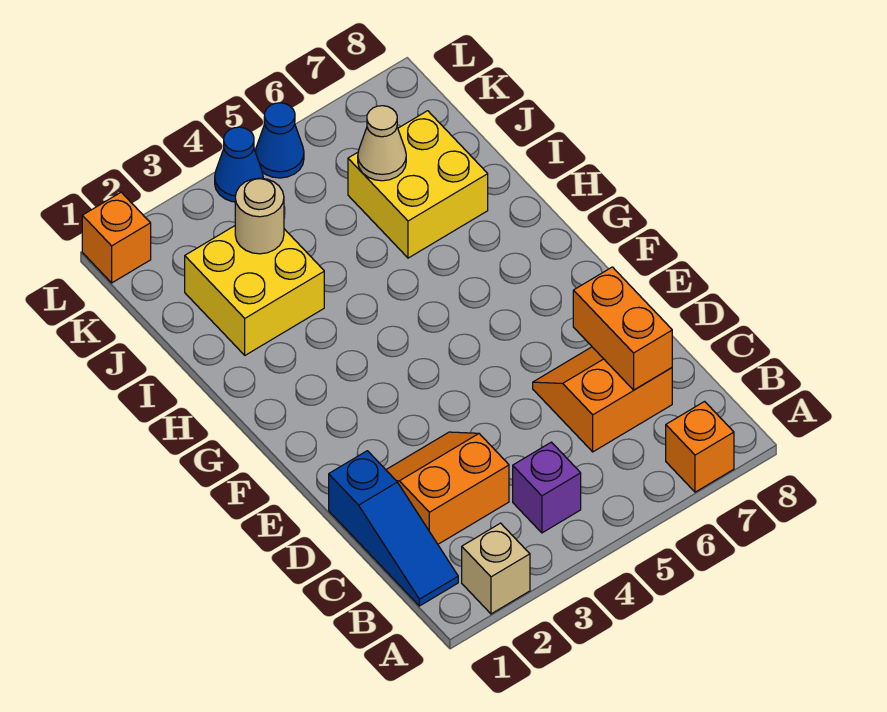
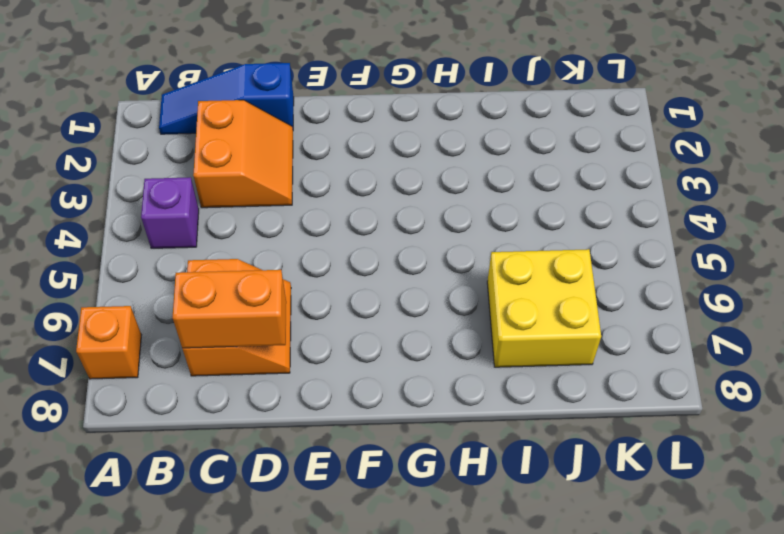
none -> tan 1x1 brick [462,523,530,614]
none -> yellow 2x2 brick [185,226,324,355]
none -> orange 1x1 brick [82,192,151,283]

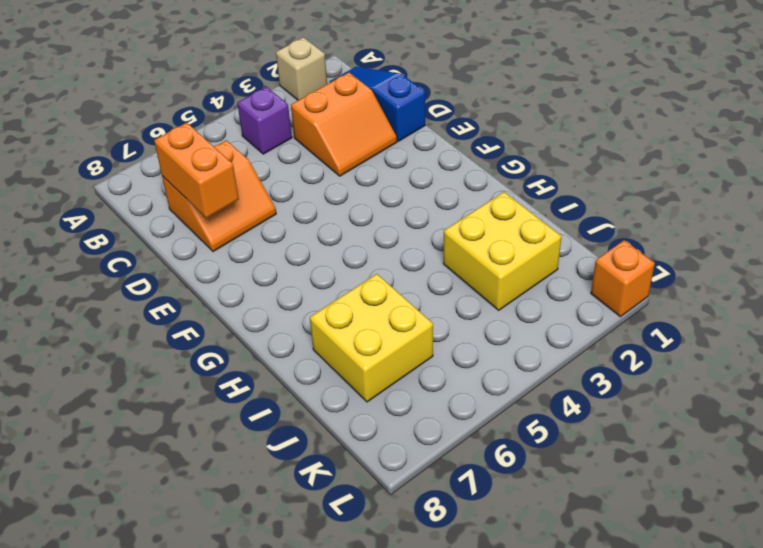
none -> orange 1x1 brick [666,402,734,492]
none -> blue 1x1 cone [215,127,263,202]
none -> blue 1x1 cone [255,103,304,178]

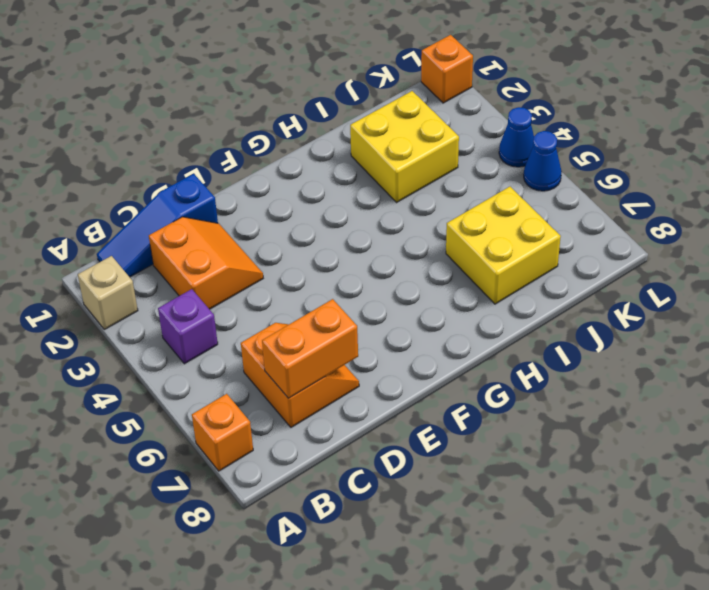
none -> tan 1x1 round brick [235,178,284,254]
none -> tan 1x1 cone [358,106,406,181]

